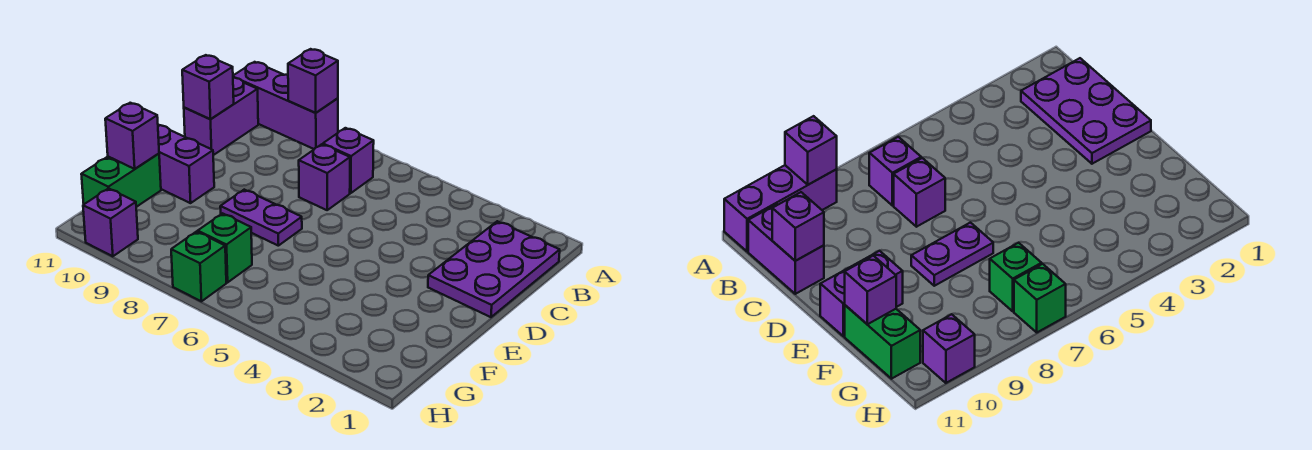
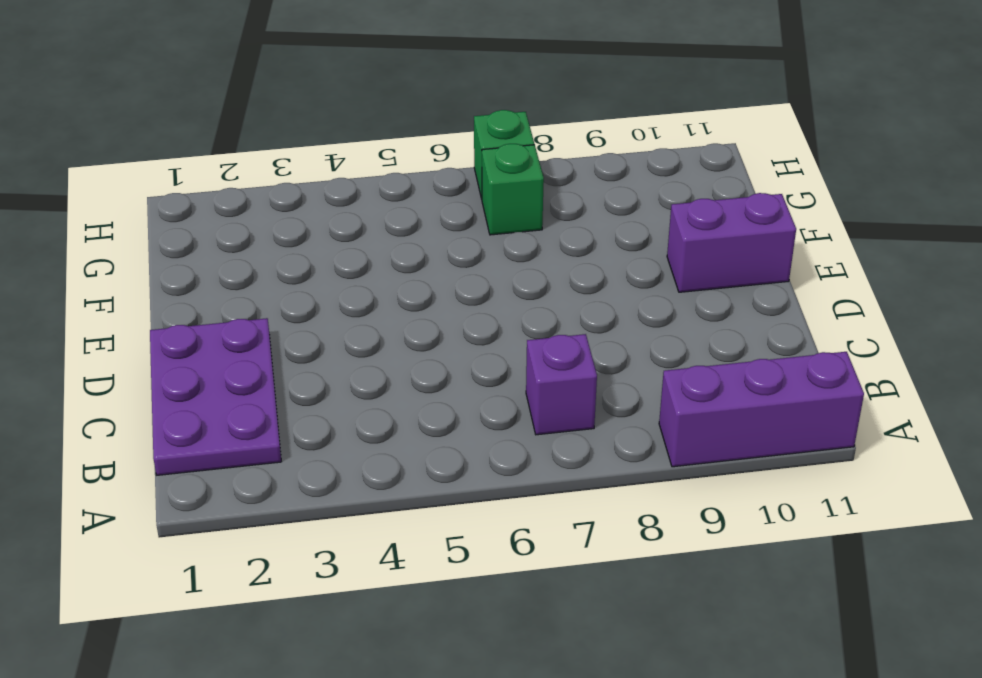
none -> purple 1x2 brick [184,78,258,155]
none -> purple 1x1 brick [299,144,350,210]
none -> purple 1x2 plate [220,190,302,246]

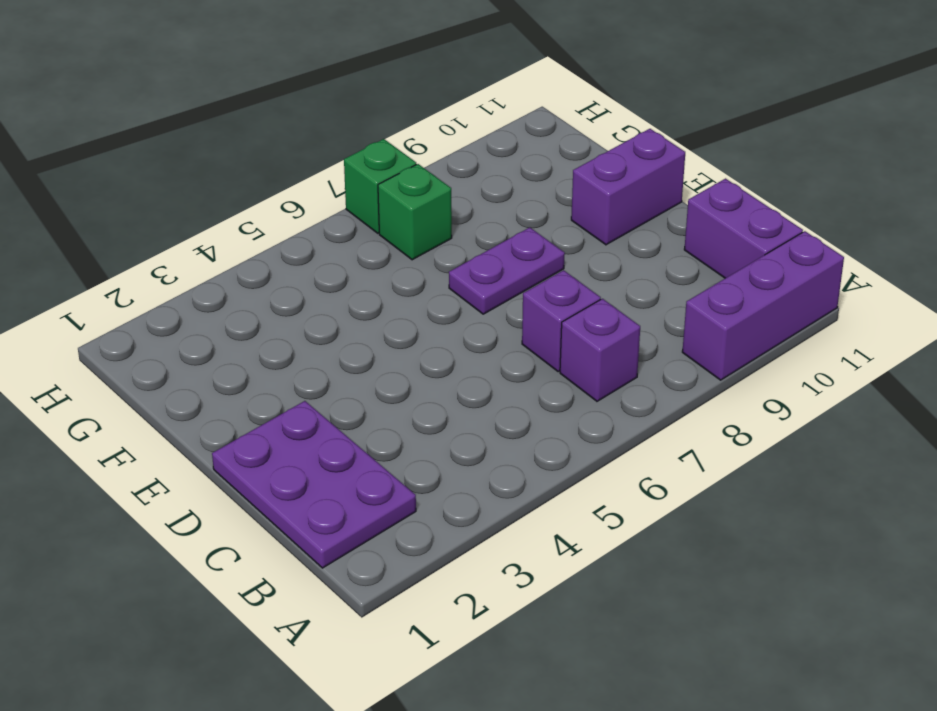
none -> green 1x2 brick [81,154,161,207]
none -> purple 1x1 brick [83,188,138,256]
none -> purple 1x1 brick [288,49,338,113]

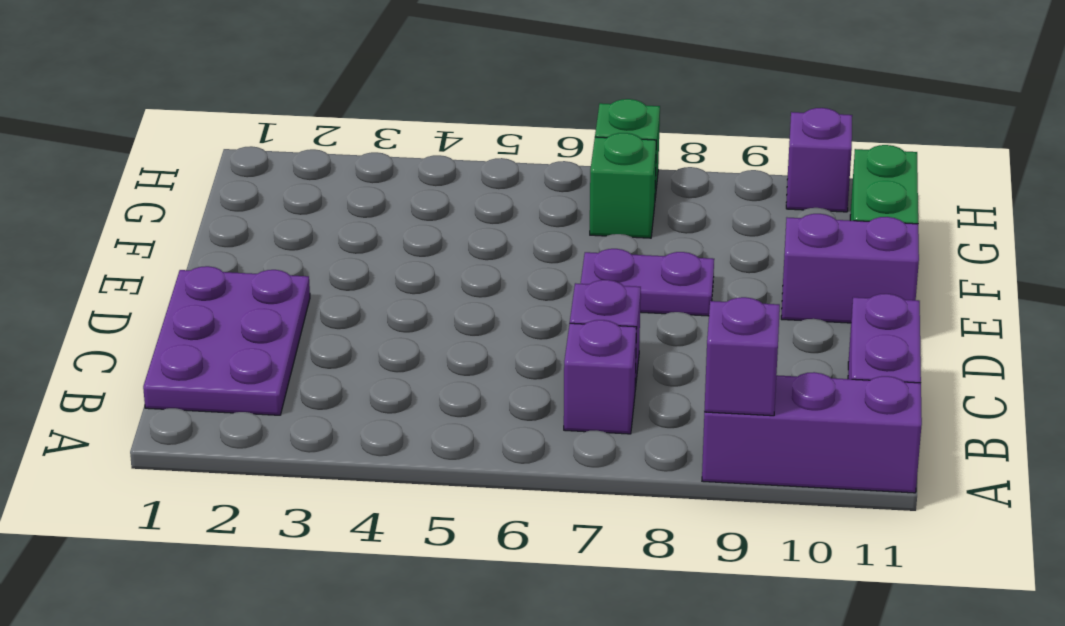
none -> purple 1x1 brick [182,55,234,119]
none -> purple 1x1 brick [105,103,159,169]

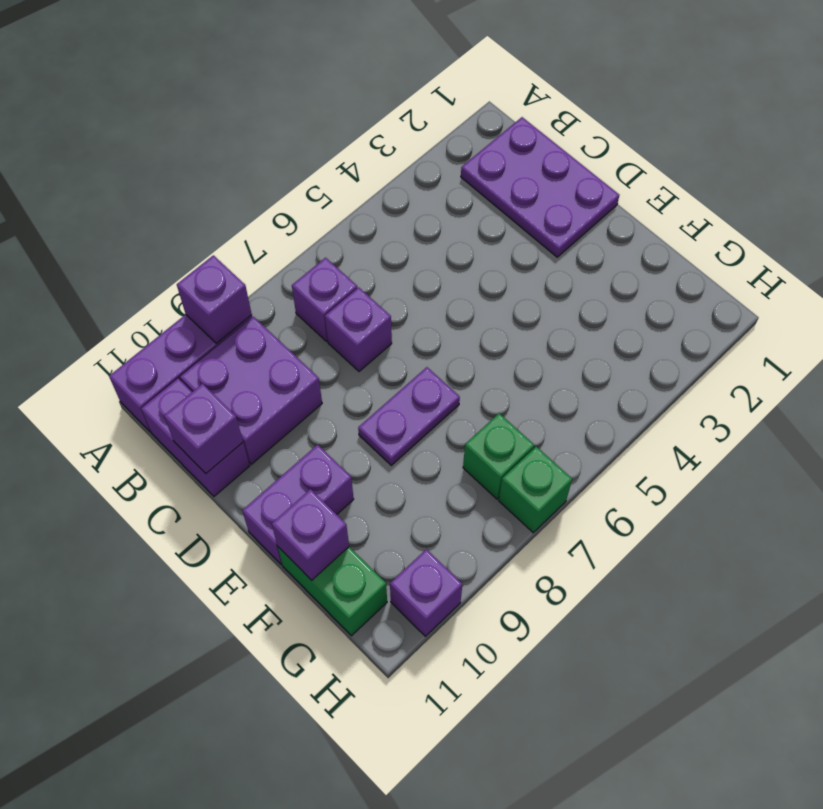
purple 2x2 brick [180,317,322,464] -> none

